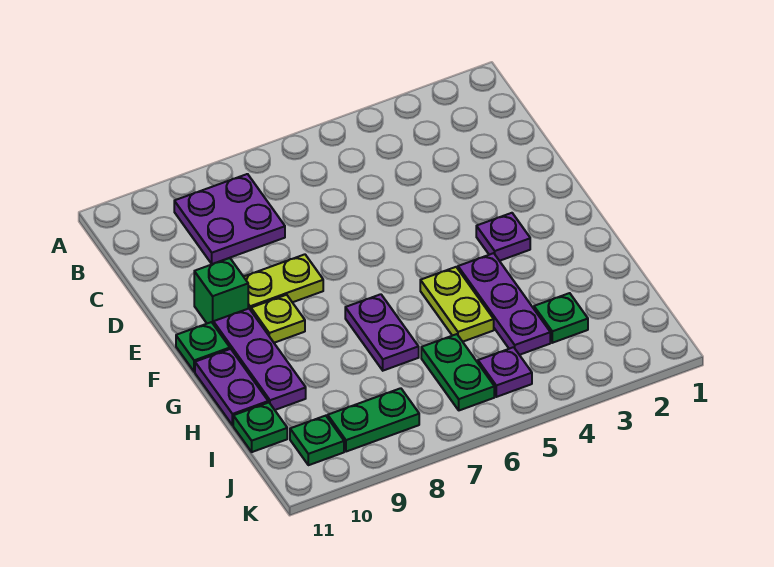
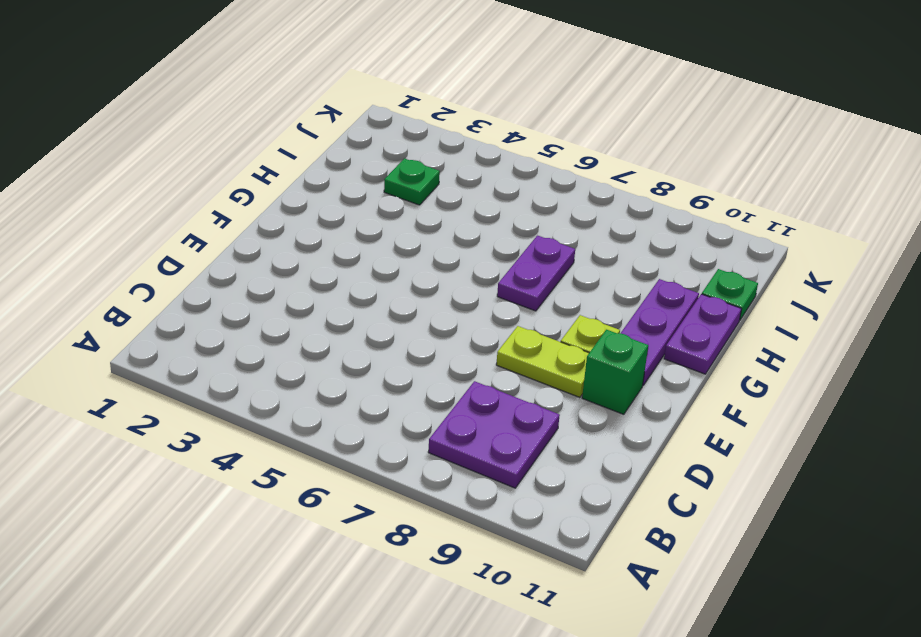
none -> purple 1x1 plate [476,213,530,261]
none -> green 1x1 plate [176,322,230,372]
none -> purple 1x3 plate [458,253,550,355]

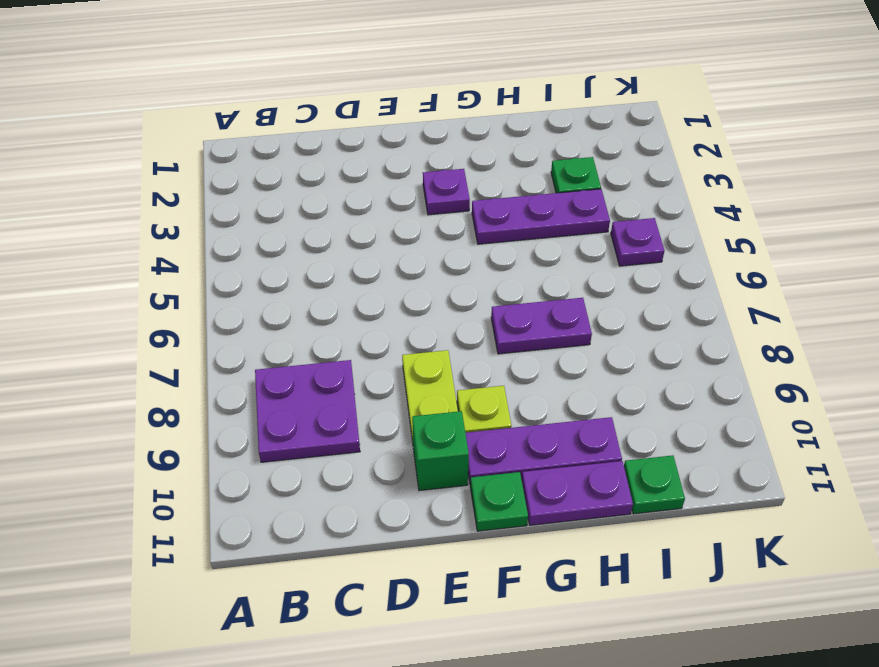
none -> lime 1x2 plate [420,267,494,342]
none -> green 1x2 plate [421,334,494,410]
none -> green 1x2 plate [328,388,419,452]

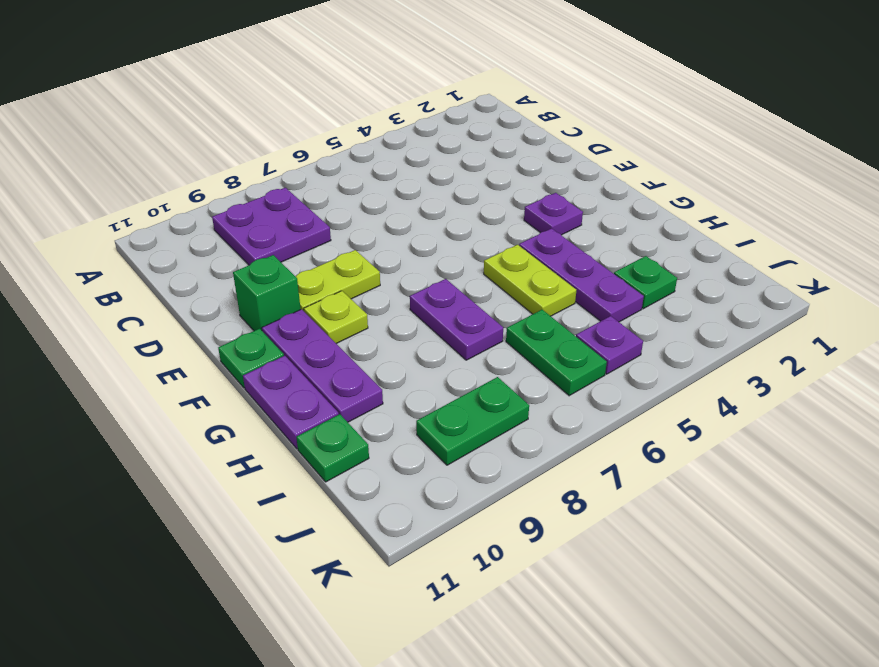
none -> green 1x1 plate [290,416,344,465]

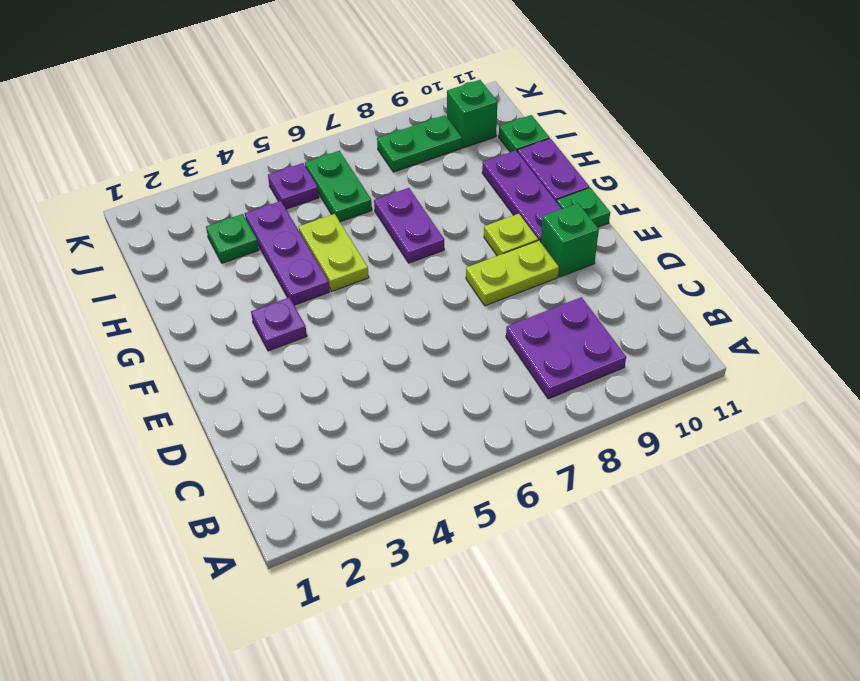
green 1x1 brick [447,80,497,148] -> green 1x1 plate [290,416,344,465]

